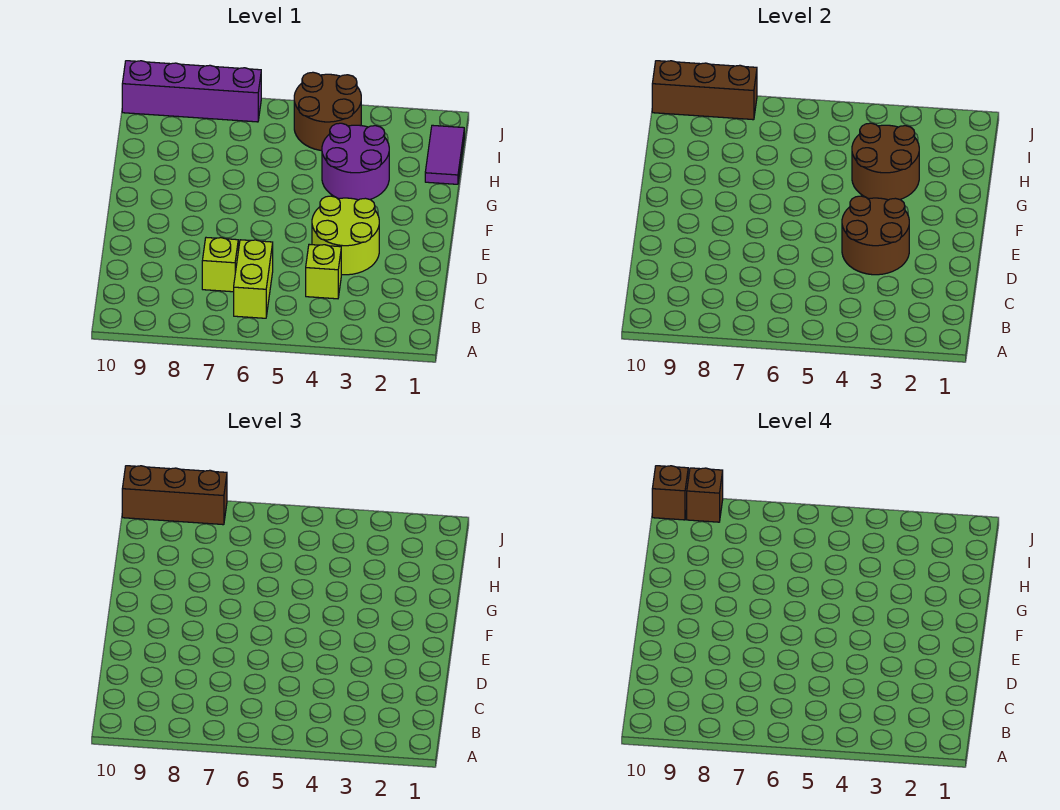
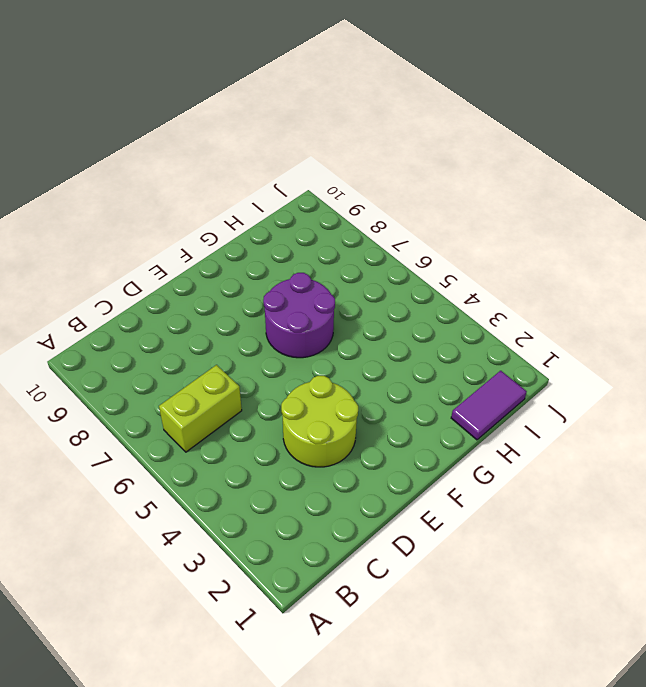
purple 2x2 round brick [263,273,335,358] -> purple 2x2 round brick moved to [322,123,389,200]
none -> lime 1x1 brick [306,244,341,299]
none -> lime 1x1 brick [202,238,238,292]
none -> brown 2x2 round brick [294,72,361,151]

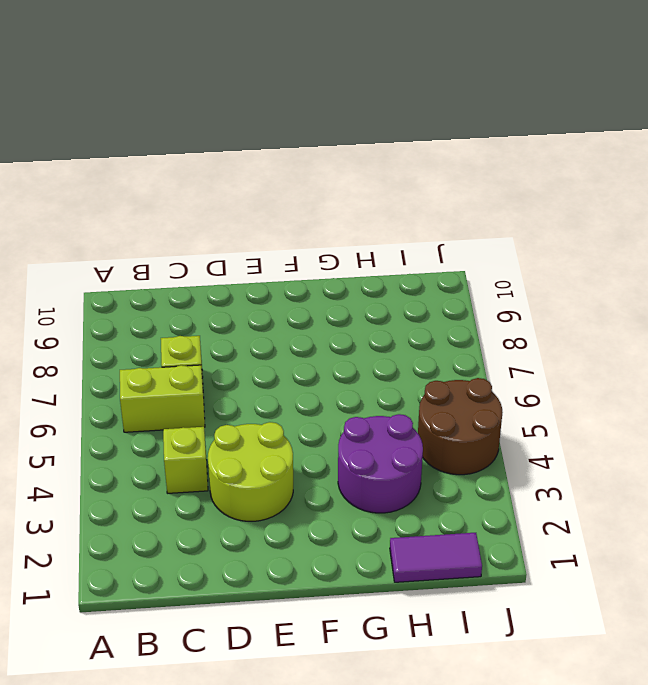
none -> purple 1x4 brick [122,61,261,122]
none -> brown 2x2 round brick [842,196,909,275]
none -> brown 2x2 round brick [852,123,919,200]

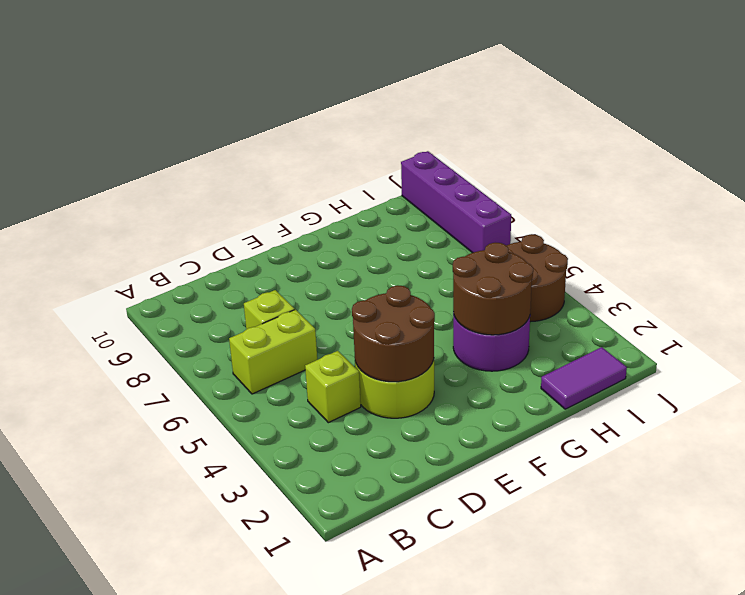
none -> brown 1x3 brick [652,61,757,120]
none -> brown 1x3 brick [122,466,227,525]
none -> brown 1x1 brick [687,468,723,522]

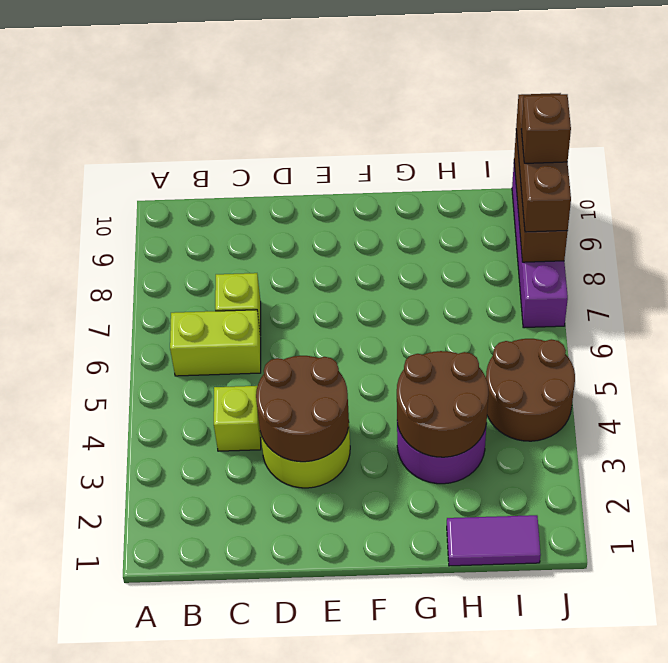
none -> brown 1x1 brick [652,466,688,520]

